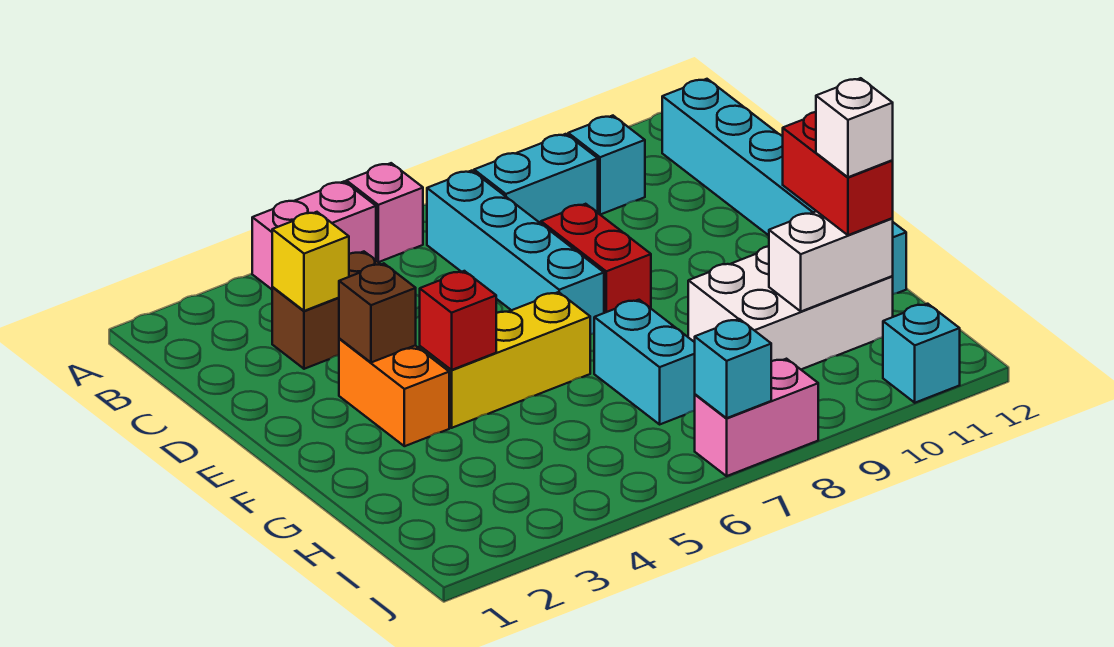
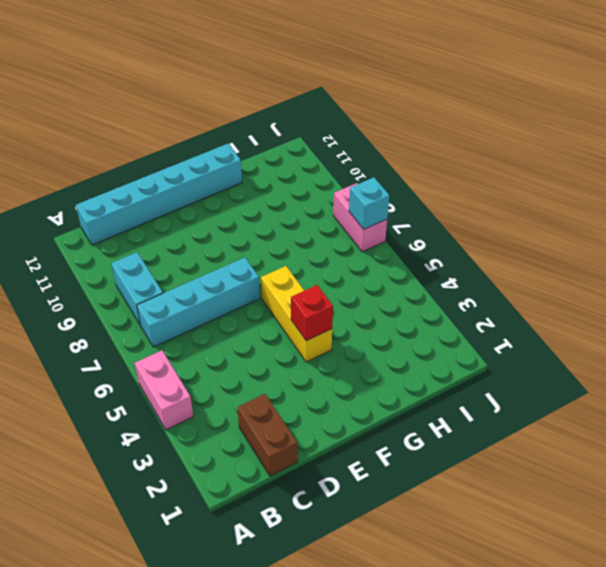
brown 1x2 brick [237,394,298,476] -> brown 1x2 brick moved to [272,252,381,369]
none -> pink 1x1 brick [346,163,423,262]
none -> cyan 1x1 brick [568,116,645,215]
none -> red 1x2 brick [541,204,651,313]

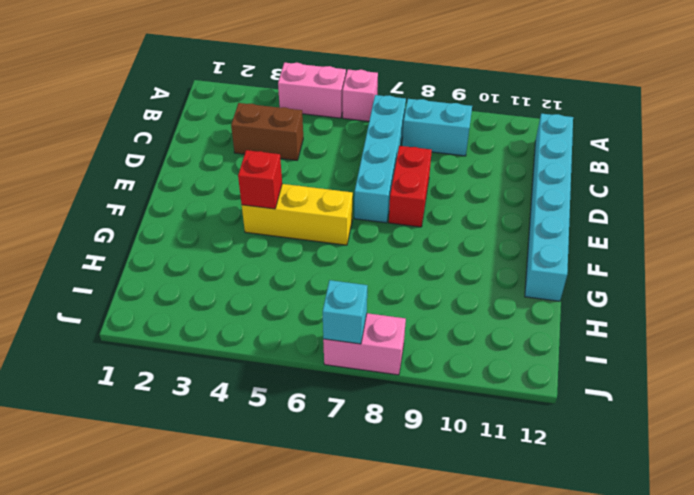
none -> cyan 1x1 brick [568,116,645,215]
none -> orange 1x2 brick [339,339,449,446]
none -> cyan 1x2 brick [594,300,695,424]

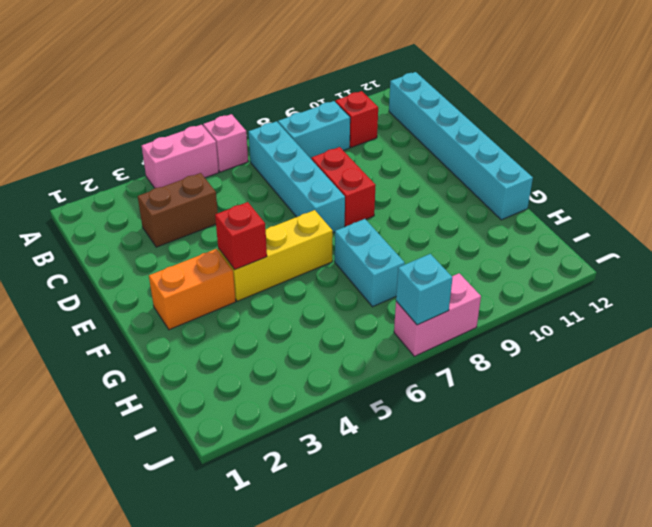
red 1x1 brick [335,91,378,147] -> cyan 1x1 brick [568,116,645,215]
orange 1x2 brick [149,249,236,330] -> orange 1x2 brick turned to [339,339,449,446]
none -> white 2x3 brick [688,246,893,369]
none -> cyan 1x1 brick [883,304,960,403]
none -> yellow 1x1 brick [272,212,349,311]

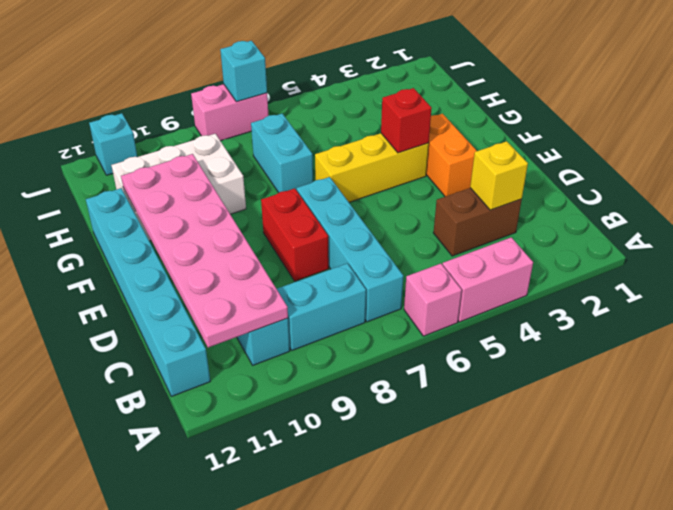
pink 2x6 plate [121,154,288,347] -> none
none -> brown 1x1 brick [339,263,416,363]
none -> white 1x2 brick [769,211,893,311]
none -> red 1x2 brick [783,112,893,235]

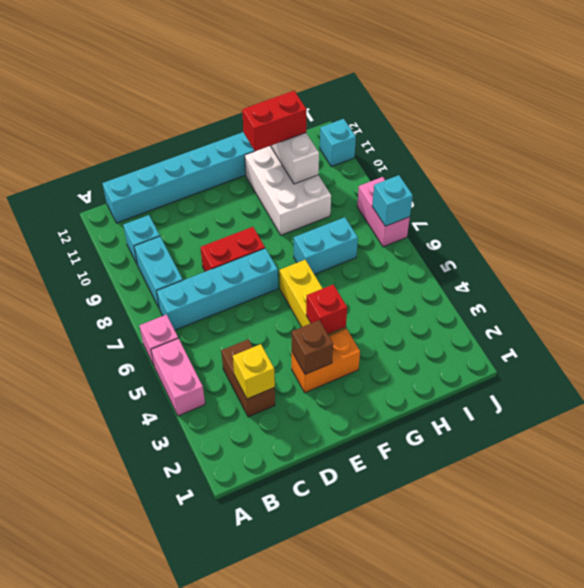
none -> white 1x1 brick [816,78,893,177]

